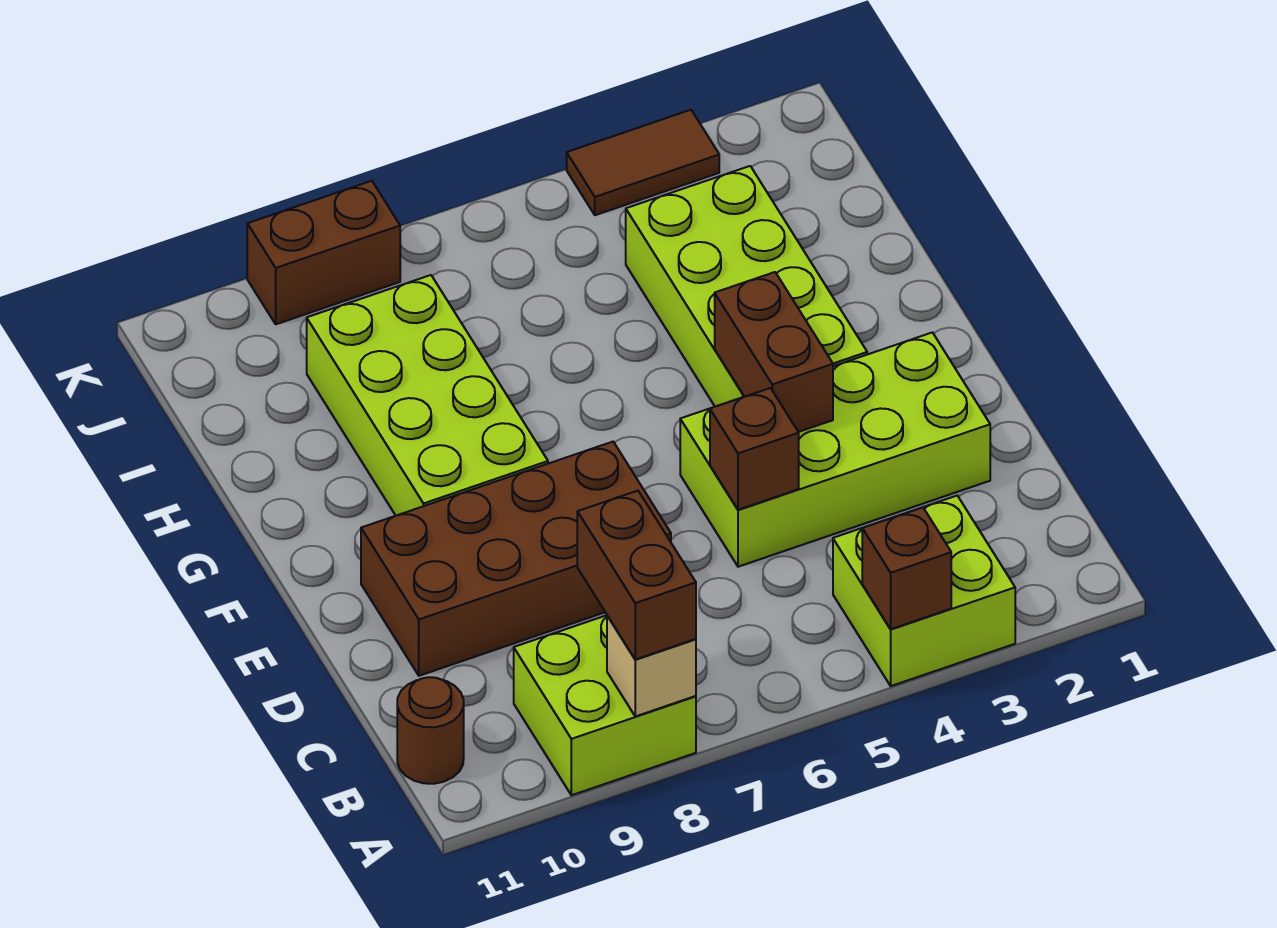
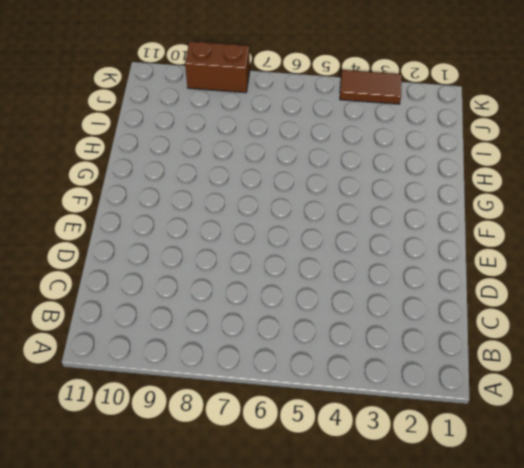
none -> lime 2x2 brick [833,496,1015,686]
none -> lime 2x2 brick [514,615,696,795]
none -> brown 1x1 round brick [397,677,464,784]

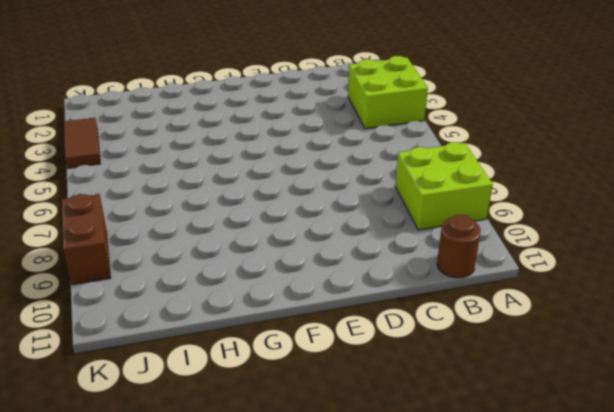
none -> lime 2x4 brick [680,332,990,567]
none -> brown 2x4 brick [361,442,671,676]
none -> lime 2x4 brick [626,166,867,407]

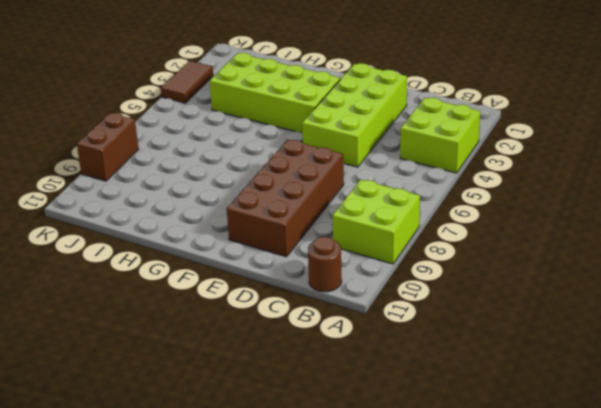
none -> lime 2x4 brick [307,275,548,516]
none -> brown 1x1 brick [862,507,951,629]
none -> tan 1x1 brick [607,616,696,716]

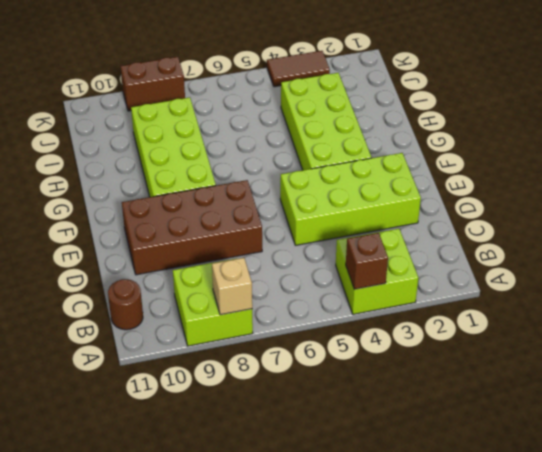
none -> brown 1x1 brick [710,388,799,510]
none -> brown 1x2 brick [715,272,833,432]
none -> brown 1x2 brick [577,491,696,659]

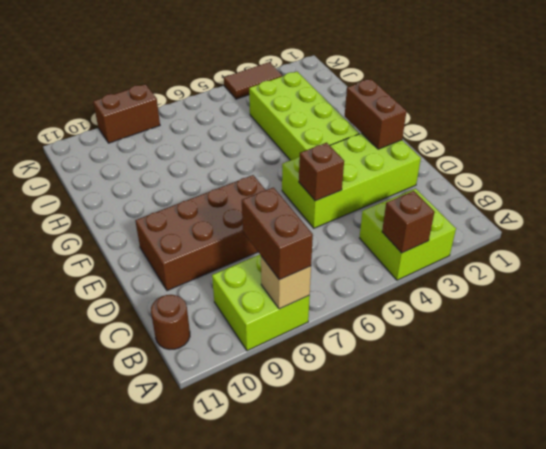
brown 1x2 brick [345,79,407,149] -> brown 1x2 brick moved to [715,272,833,432]
none -> lime 2x4 brick [307,275,548,516]

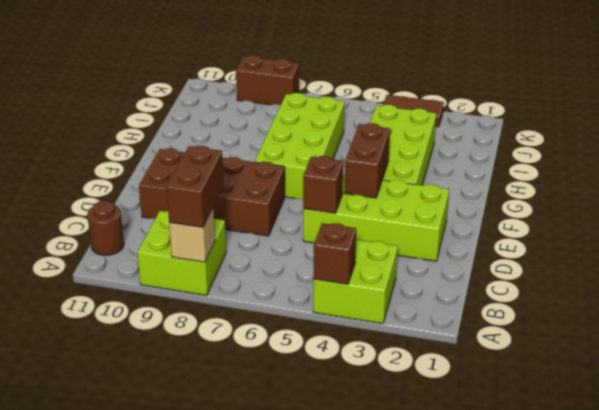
lime 2x4 brick [255,93,345,199] -> lime 2x4 brick moved to [307,275,548,516]

